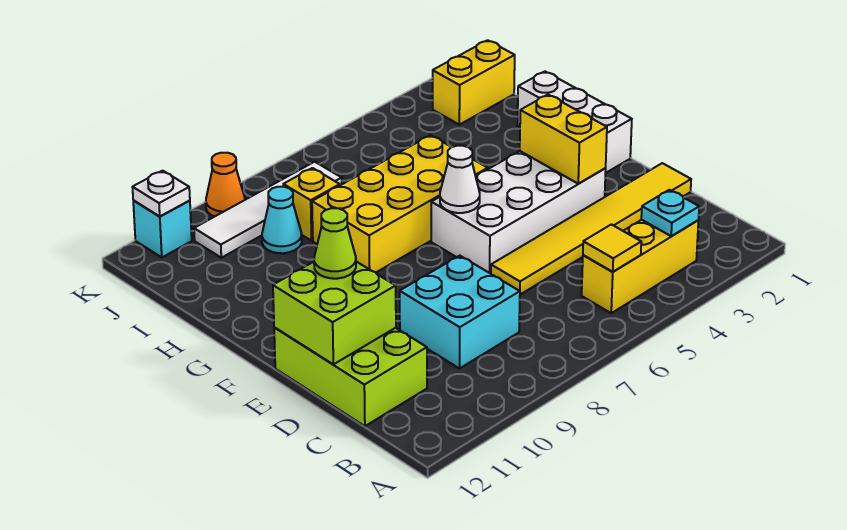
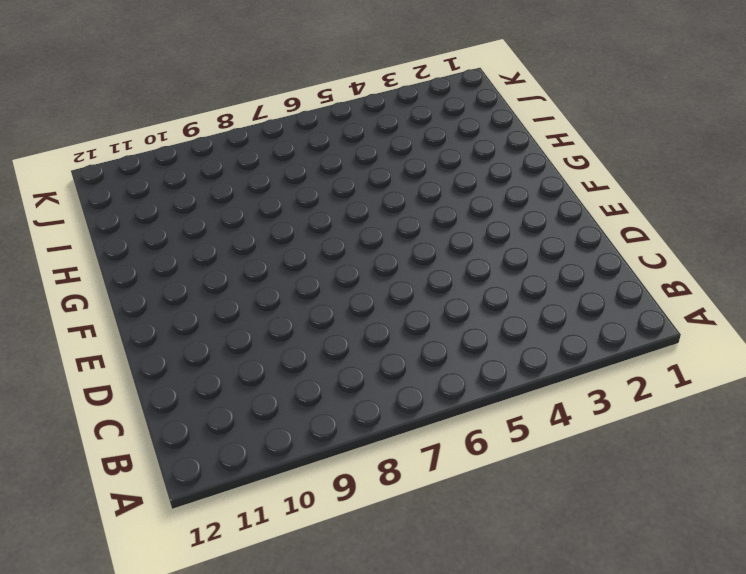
none -> yellow 1x3 brick [582,220,698,313]
none -> cyan 2x2 brick [400,256,520,368]
none -> lime 2x3 brick [274,327,427,426]

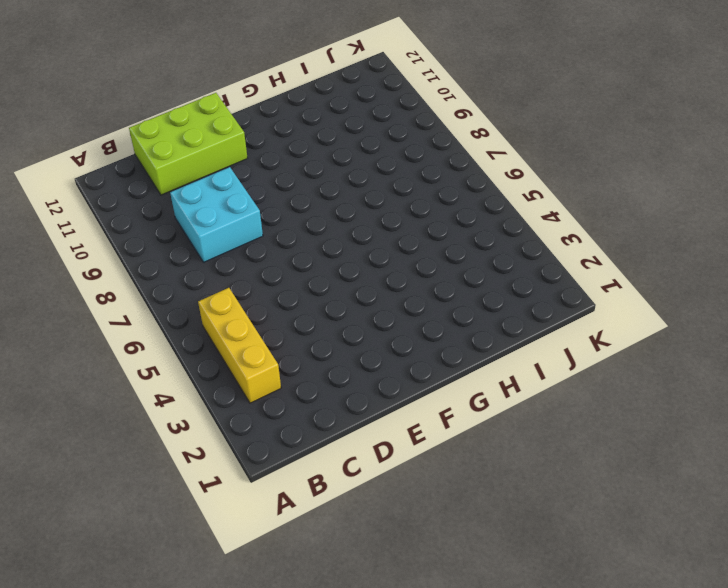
none -> yellow 1x6 tile [491,163,691,294]
none -> white 2x4 brick [431,151,606,274]
none -> white 1x3 brick [517,72,632,173]

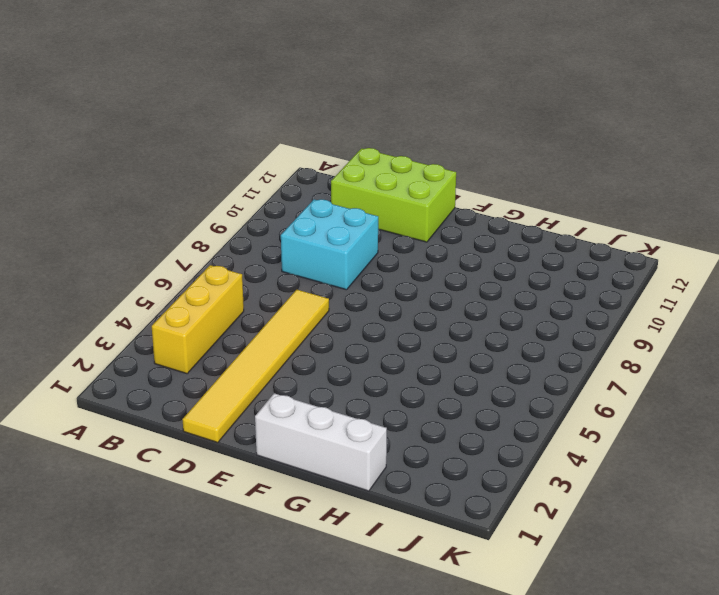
none -> white 2x4 brick [431,151,606,274]
none -> yellow 2x4 brick [312,135,488,272]
none -> yellow 1x1 brick [283,168,340,241]

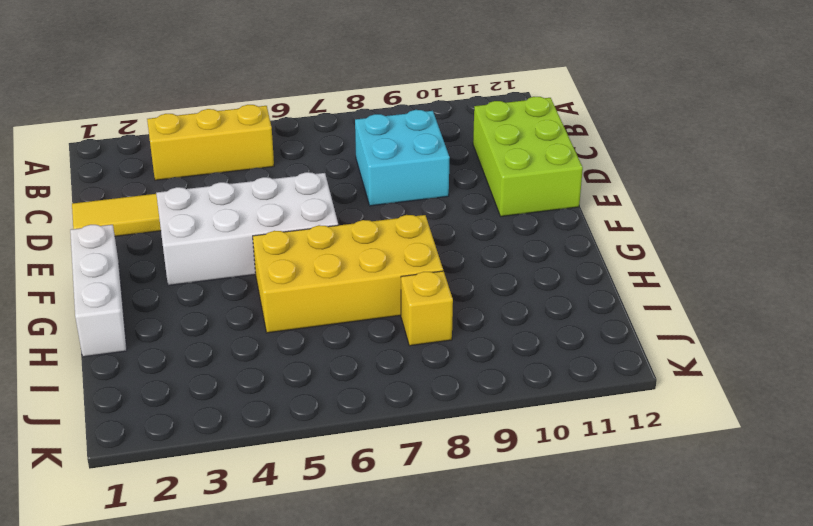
none -> cyan 1x1 cone [262,187,302,253]
none -> yellow 1x2 brick [433,40,515,125]
none -> white 1x4 tile [194,162,342,258]

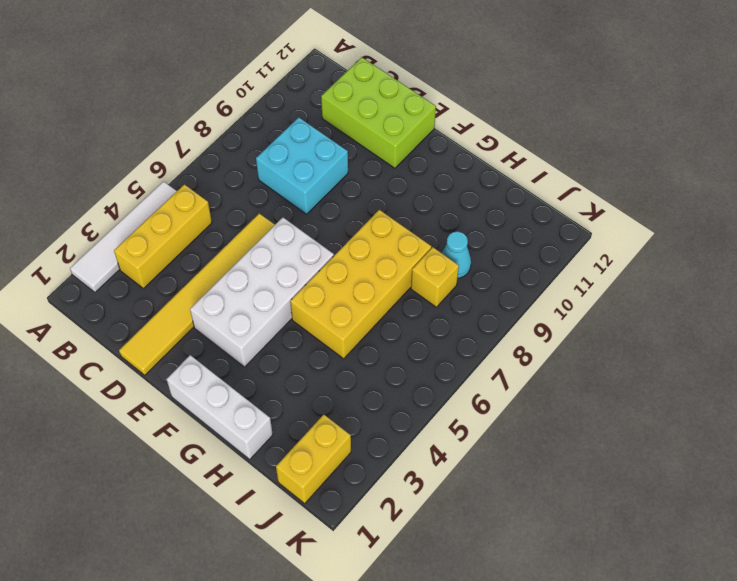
white 1x4 tile [70,181,177,292] -> white 1x4 tile moved to [194,162,342,258]
none -> orange 1x1 cone [206,153,245,217]
none -> cyan 1x1 brick [133,201,192,257]
none -> cyan 1x1 plate [641,190,699,236]

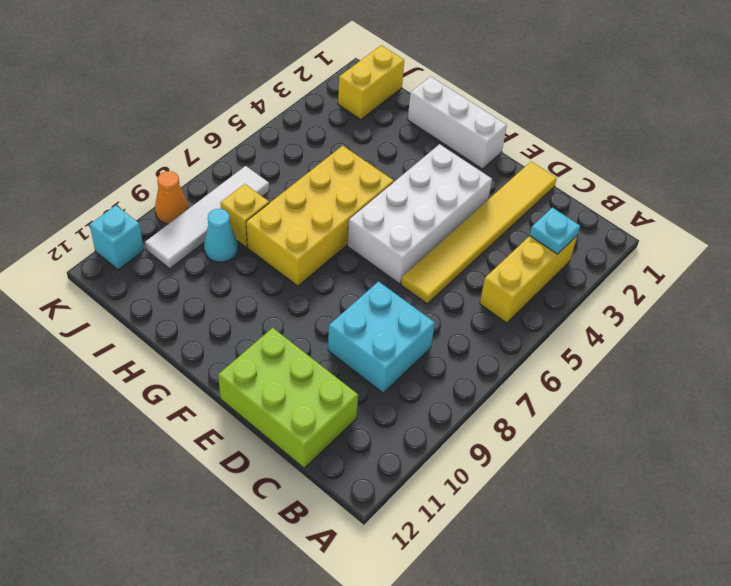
none -> yellow 1x1 tile [583,224,641,272]
none -> lime 2x2 brick [273,262,396,364]
none -> yellow 1x2 brick [520,95,607,184]

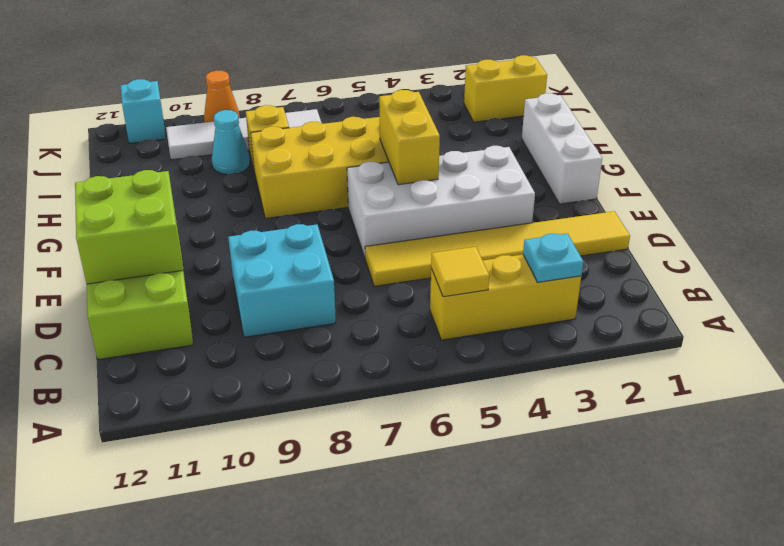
yellow 1x2 brick [379,90,440,185] -> yellow 1x2 brick moved to [520,95,607,184]
none -> white 1x1 cone [440,146,480,213]
none -> white 1x1 plate [133,171,190,216]
none -> lime 1x1 cone [314,208,356,279]

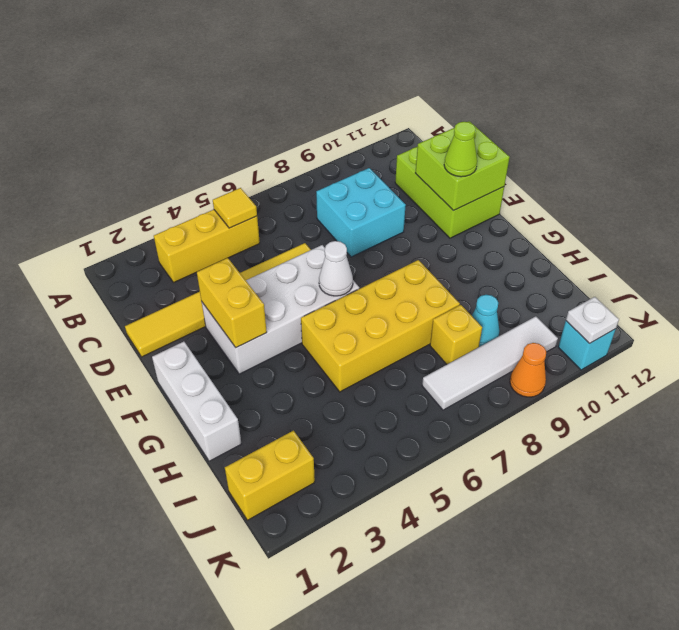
none -> cyan 1x1 plate [641,190,699,236]

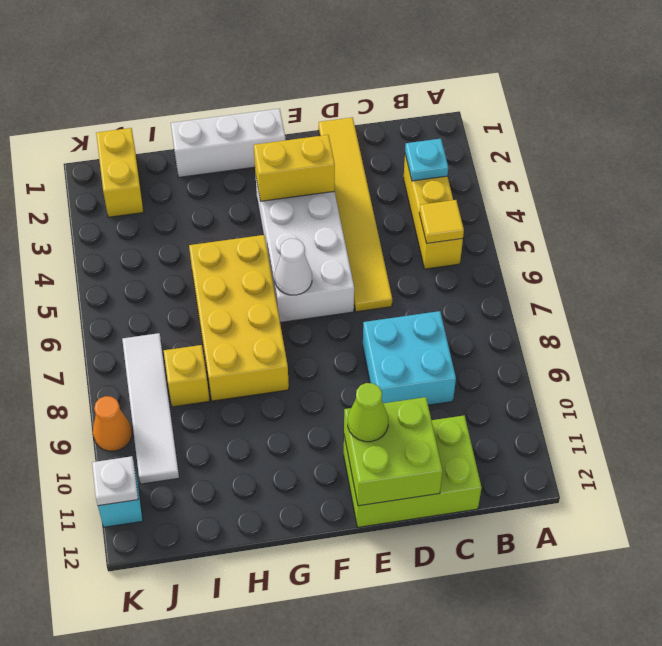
none -> cyan 1x1 cone [262,187,302,253]

